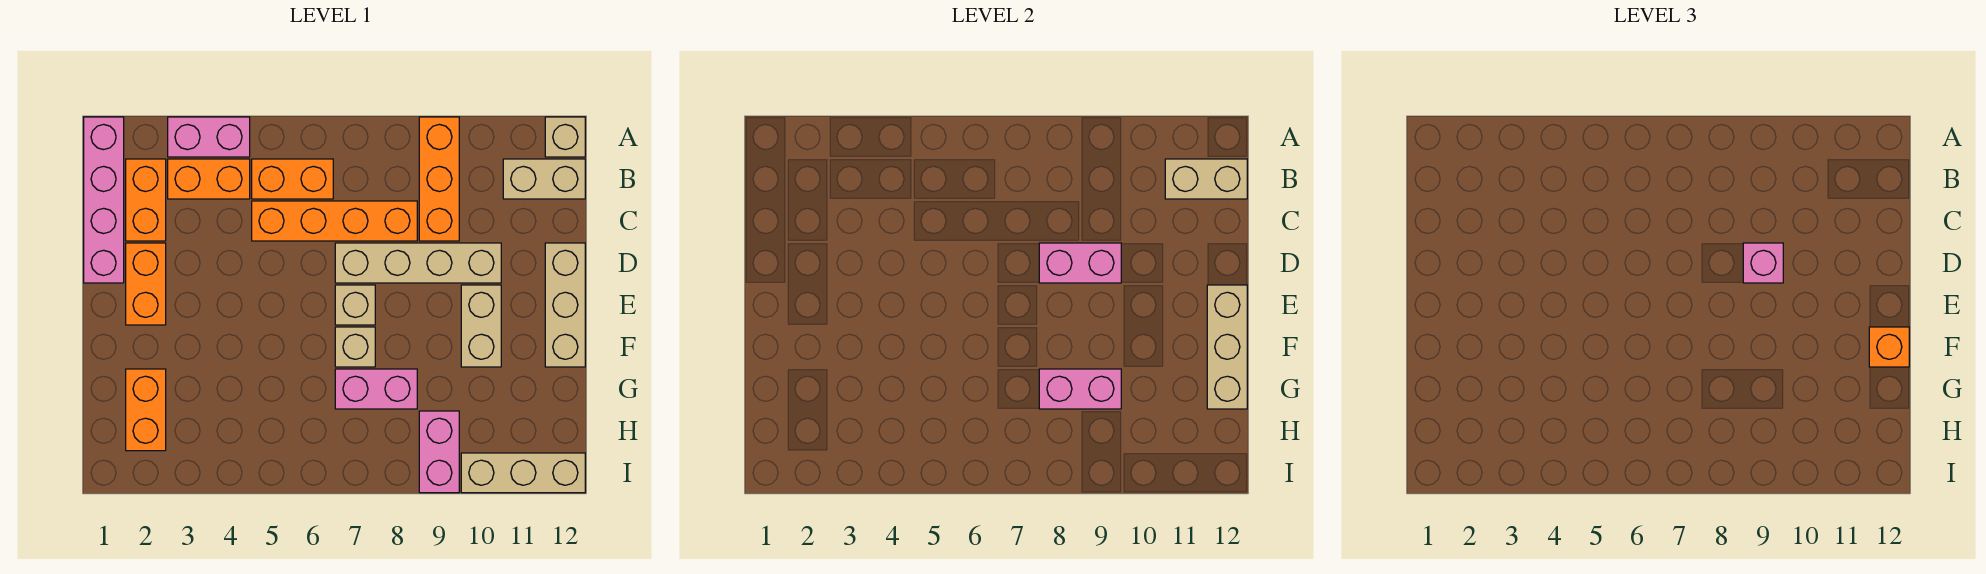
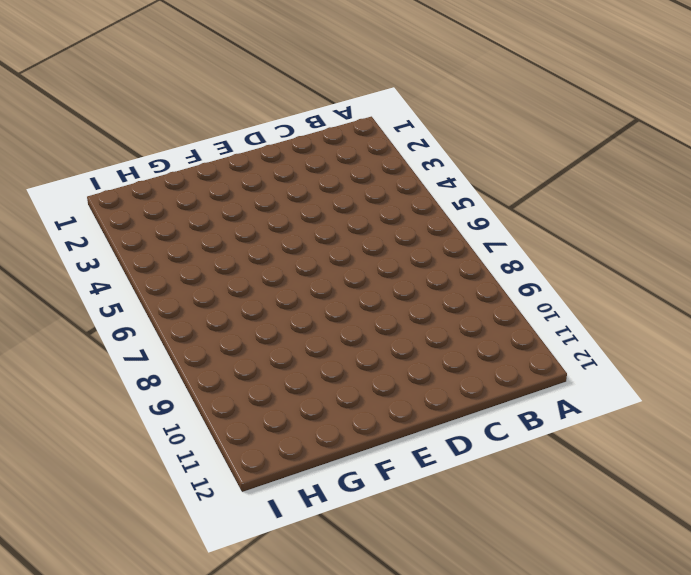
none -> pink 1x4 brick [84,117,124,283]
none -> pink 1x2 brick [168,117,250,157]
none -> orange 1x3 brick [419,117,459,241]

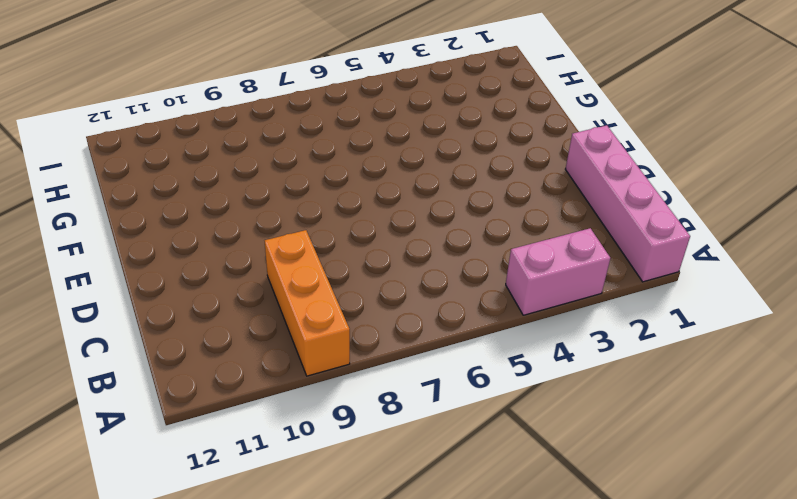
none -> tan 1x1 brick [545,117,585,157]
none -> orange 1x2 brick [126,159,166,241]
none -> orange 1x2 brick [168,159,250,199]

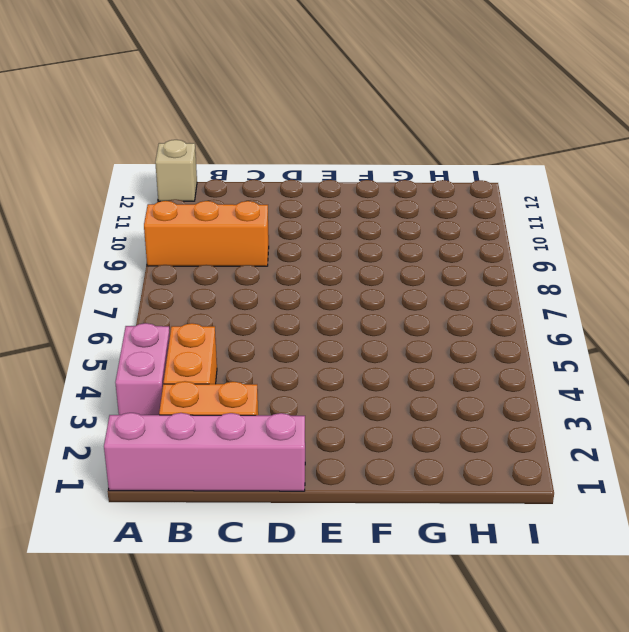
none -> orange 1x2 brick [252,159,333,199]
none -> tan 1x2 brick [503,159,585,199]
none -> orange 1x4 brick [252,201,417,241]

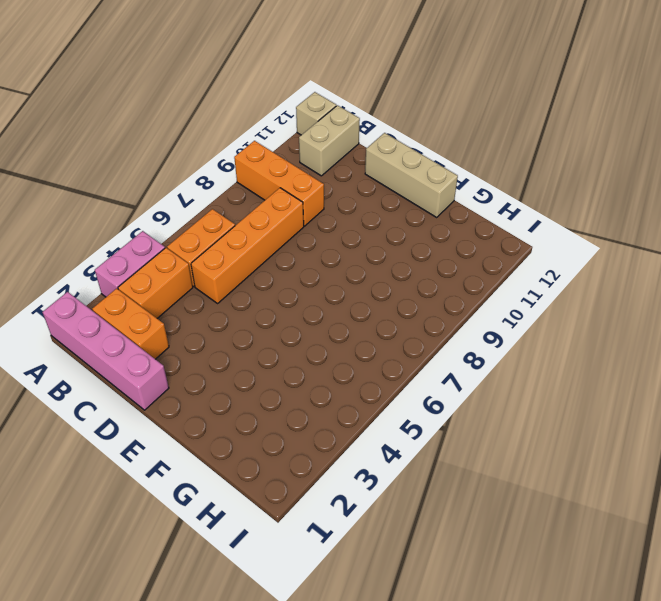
none -> orange 1x2 brick [126,243,166,325]
none -> tan 1x4 brick [335,243,501,283]
none -> tan 1x1 brick [335,285,375,325]

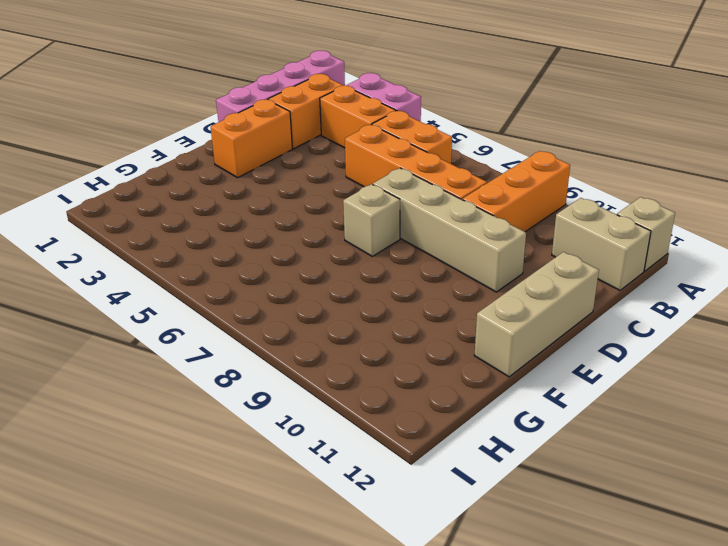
none -> tan 1x2 brick [461,285,501,367]
none -> tan 1x1 brick [335,327,375,367]
none -> orange 1x2 brick [126,369,166,451]

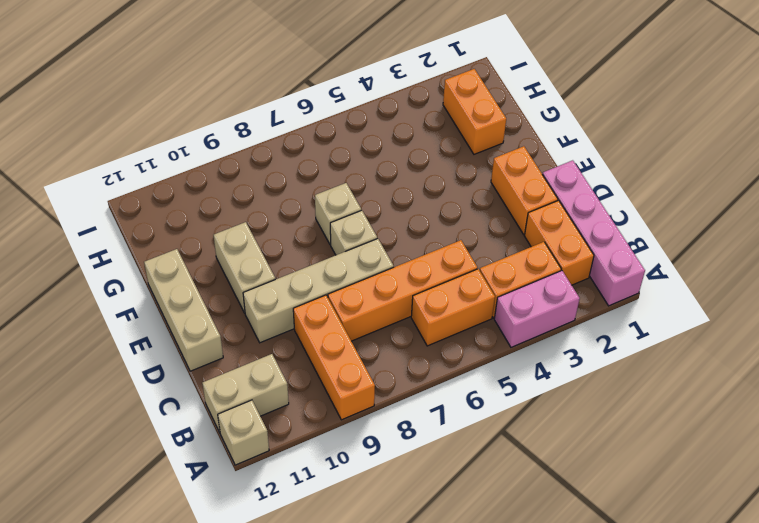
none -> pink 1x2 brick [335,369,417,409]
none -> pink 1x2 brick [419,411,459,493]
none -> tan 1x3 brick [461,453,585,493]

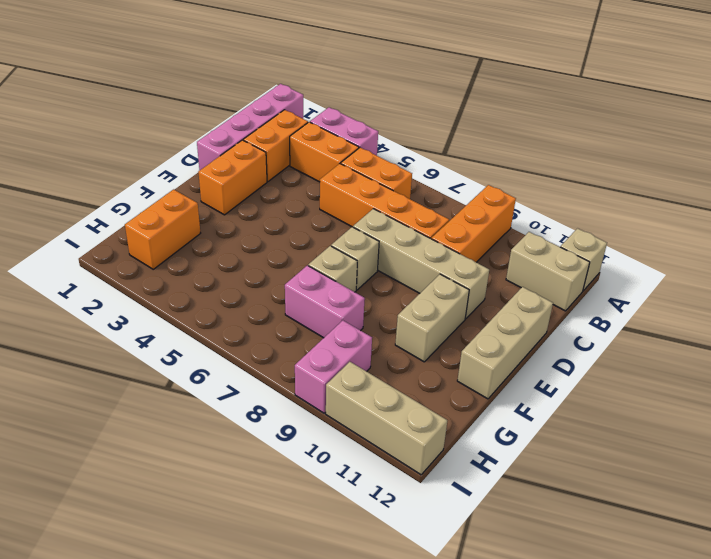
none -> tan 1x2 brick [1165,159,1247,199]
none -> pink 1x2 brick [1039,243,1121,283]
none -> tan 1x3 brick [1207,285,1247,409]

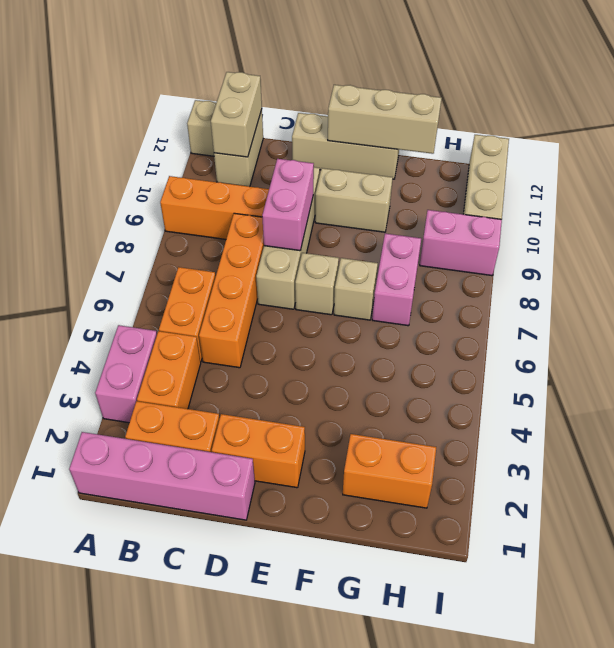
none -> pink 1x2 brick [1039,369,1121,409]
none -> pink 1x1 brick [1743,243,1783,283]
none -> orange 1x1 brick [1869,327,1909,367]

